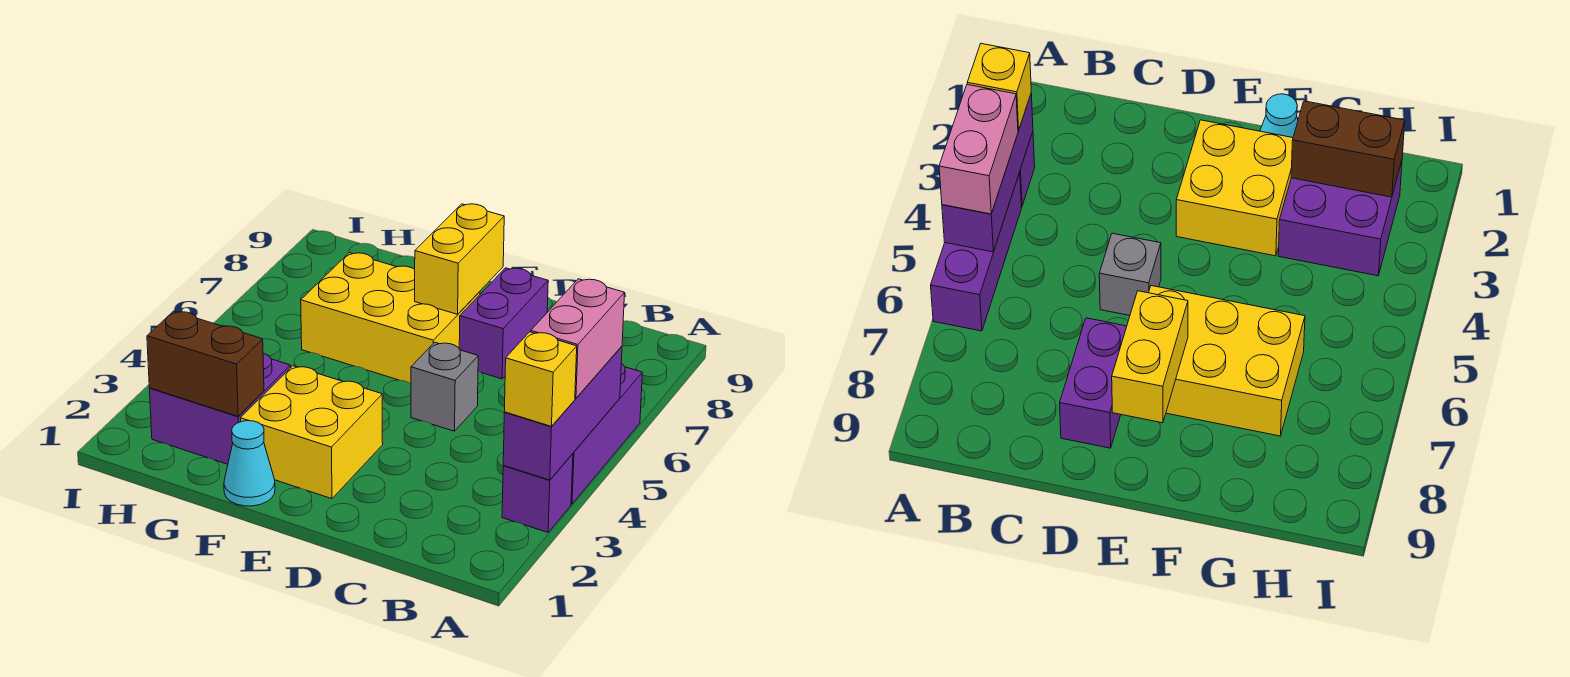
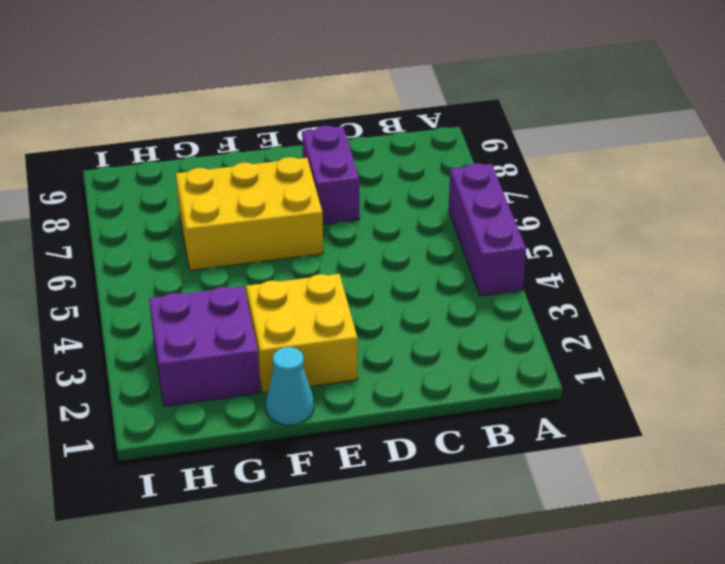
none -> purple 1x1 brick [502,454,573,532]
none -> grey 1x1 brick [411,342,478,431]
none -> purple 1x3 brick [503,346,622,480]

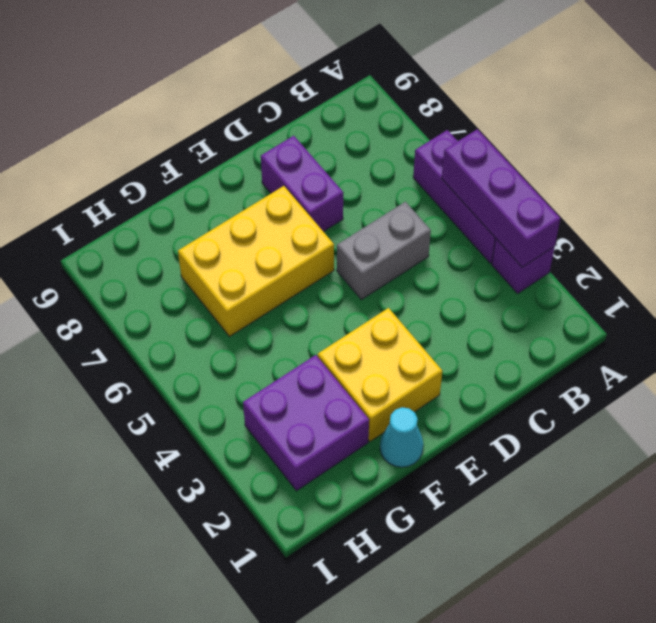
grey 1x2 brick [337,202,431,300] -> grey 1x1 brick [411,342,478,431]
none -> yellow 1x2 brick [415,204,504,314]
none -> brown 1x2 brick [147,311,264,416]
none -> yellow 1x1 brick [504,332,577,426]

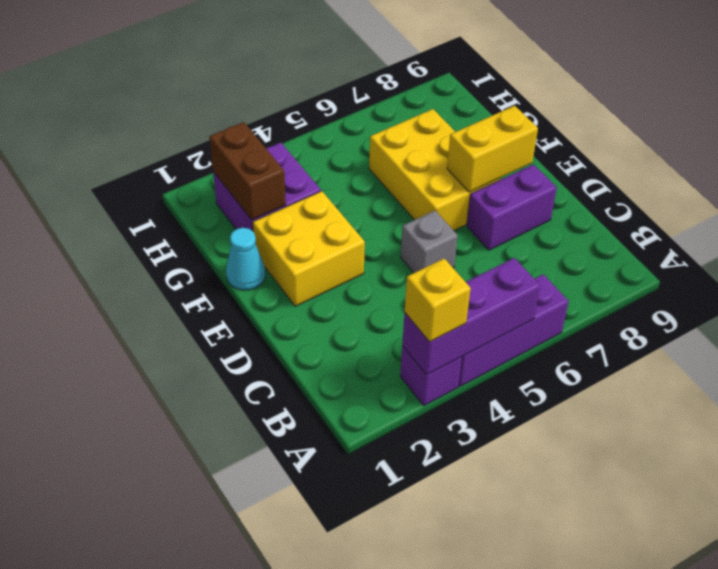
none -> pink 1x2 brick [531,279,625,398]

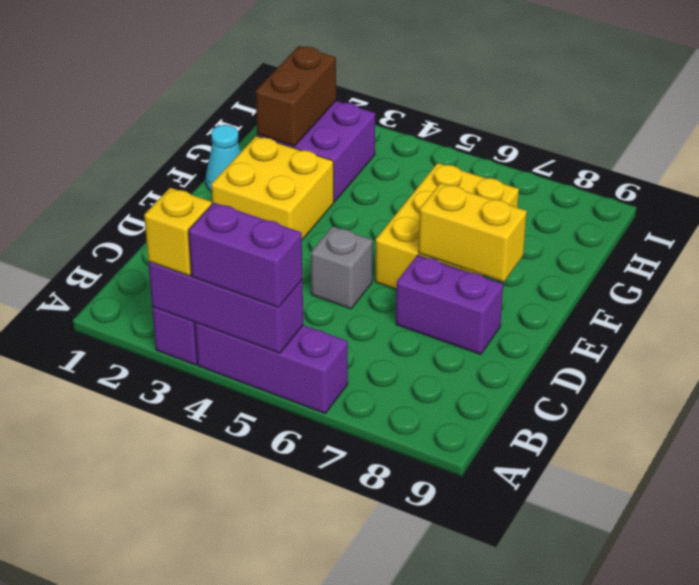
purple 1x2 brick [188,203,302,308] -> pink 1x2 brick [531,279,625,398]

